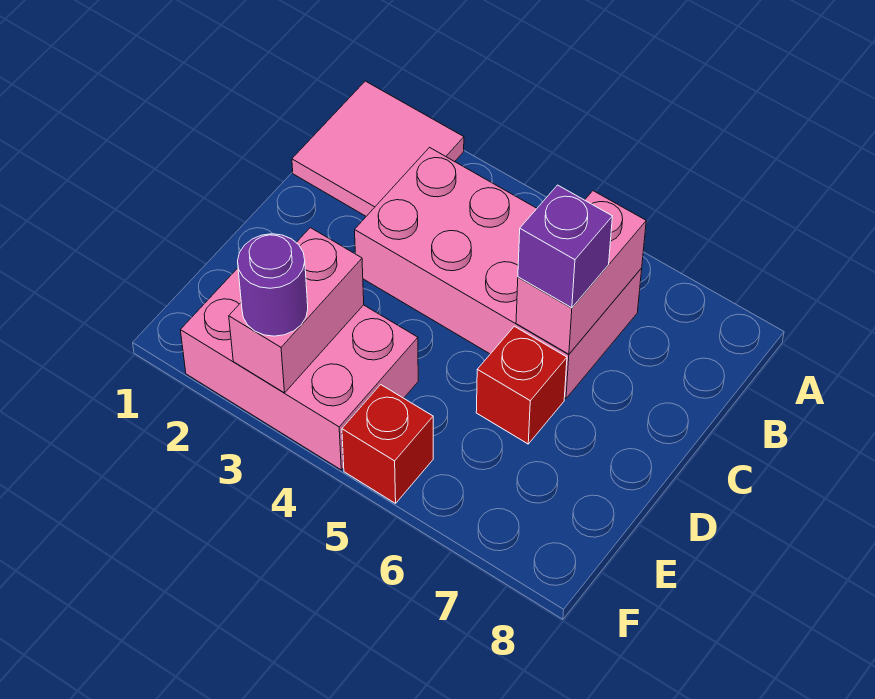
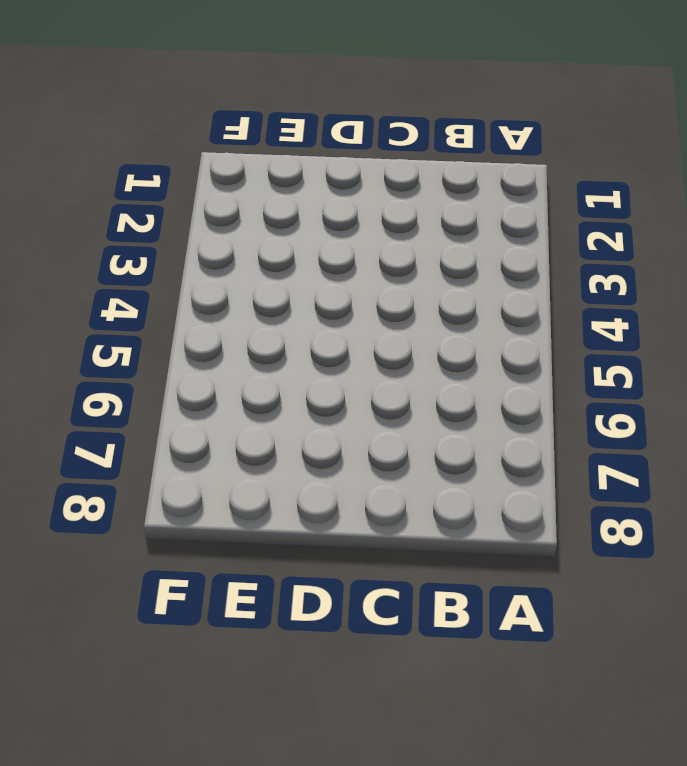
none -> pink 2x2 tile [292,81,464,216]
none -> pink 2x4 brick [355,148,642,399]

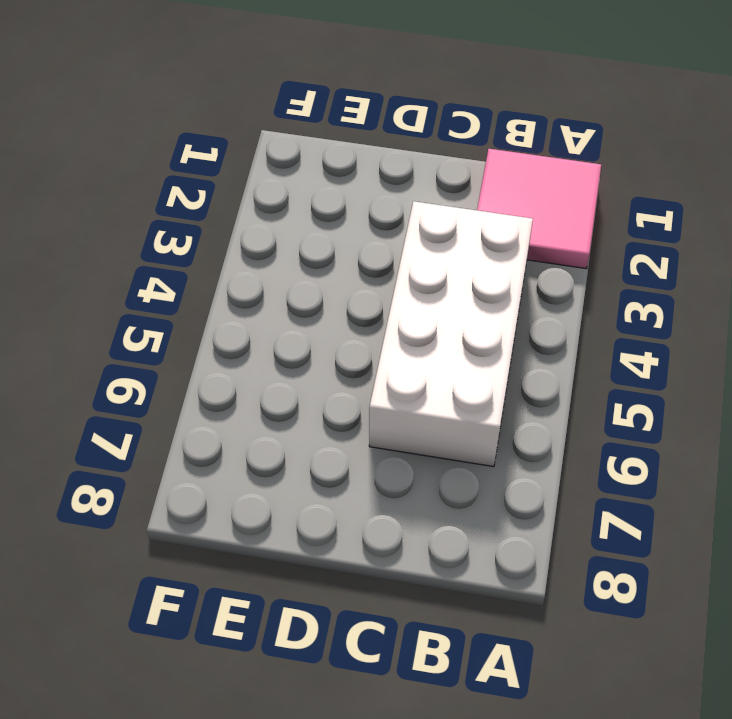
white 2x4 brick [369,201,533,467] -> pink 2x4 brick [355,148,642,399]
none -> red 1x1 brick [476,326,567,444]
none -> pink 2x3 brick [180,268,418,470]

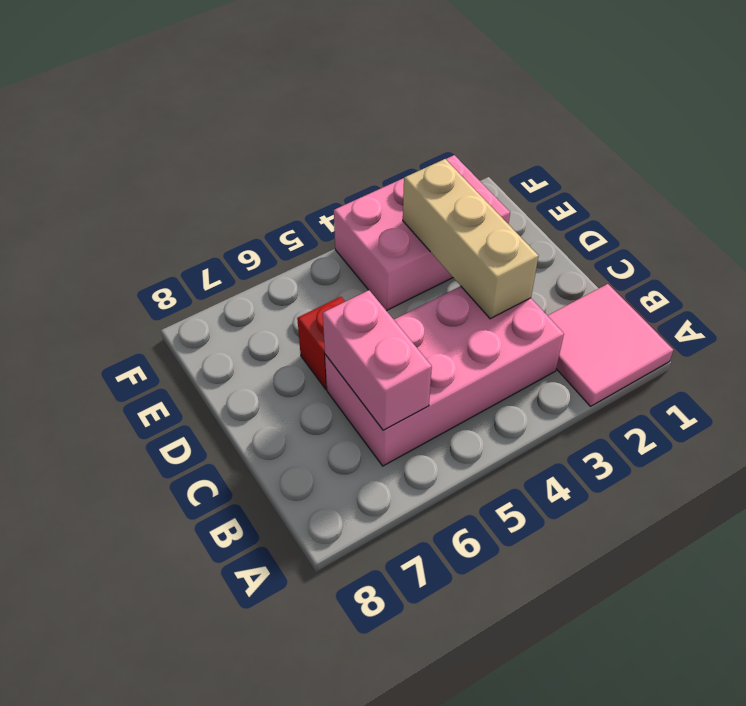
tan 1x3 brick [403,159,538,319] -> pink 1x2 brick [229,228,364,393]
none -> red 1x1 brick [342,385,433,503]
none -> purple 1x1 brick [518,185,612,308]

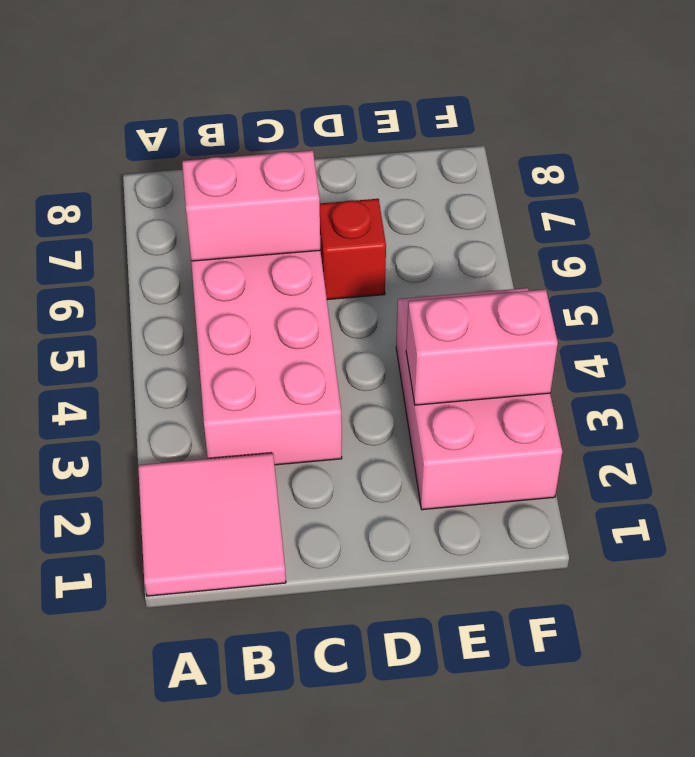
none -> red 1x1 brick [342,385,433,503]
none -> purple 1x1 brick [518,185,612,308]

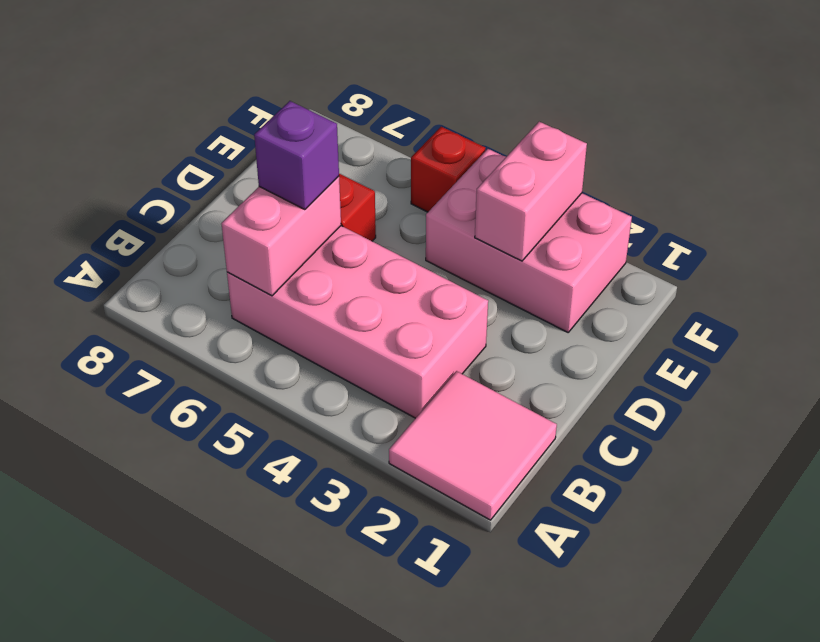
none -> purple 1x1 round brick [238,234,308,336]

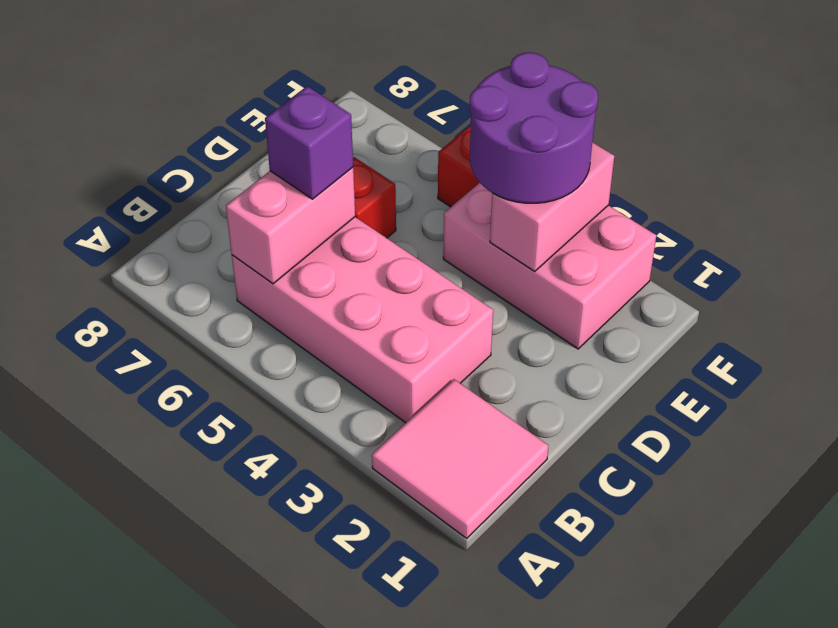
purple 2x2 round brick [470,52,598,203] -> purple 1x1 round brick [238,234,308,336]

